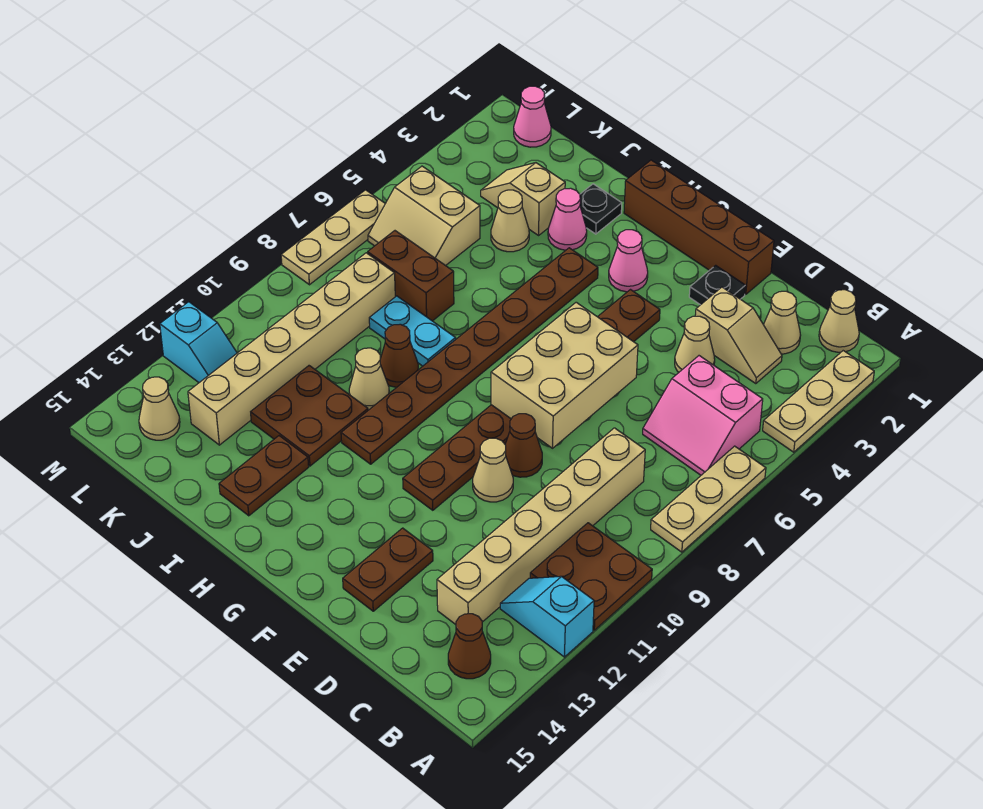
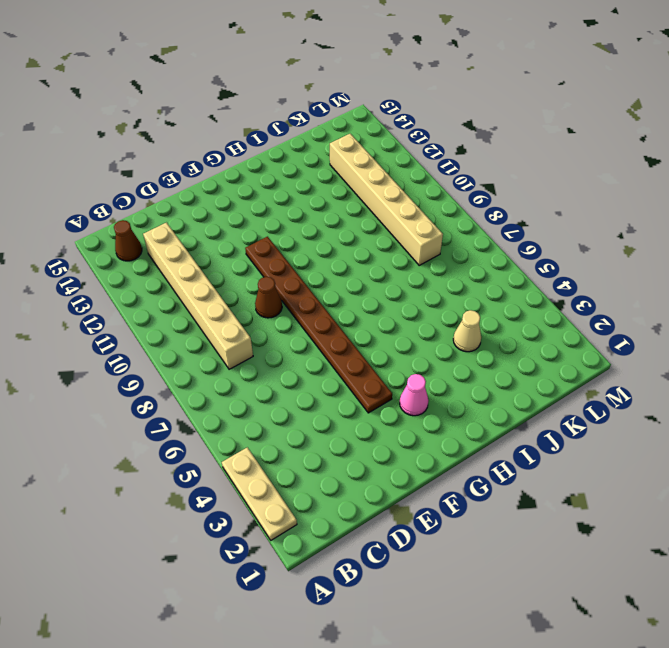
none -> tan 1x3 plate [651,446,766,552]
none -> brown 2x2 plate [530,523,652,630]
none -> cyan 1x2 slope [500,576,594,657]
none -> tan 1x1 cone [819,290,859,352]

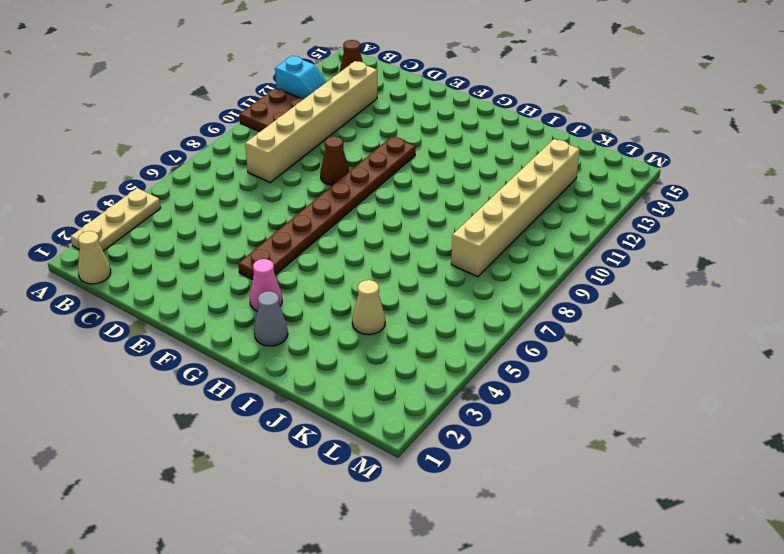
grey 1x1 cone [254,291,288,346] -> none
none -> tan 1x3 plate [651,446,766,552]
none -> pink 2x2 slope [643,356,763,475]
none -> tan 1x1 cone [763,291,801,354]
none -> tan 1x2 slope [695,287,782,384]

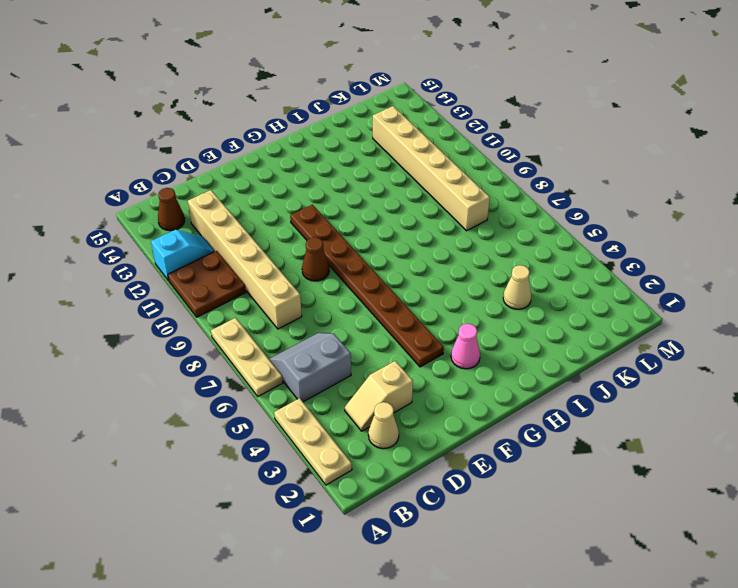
grey 2x2 slope [269,333,351,402] -> pink 2x2 slope [643,356,763,475]
none -> tan 1x1 cone [819,290,859,352]
none -> tan 1x1 cone [675,316,715,372]
none -> brown 1x4 brick [624,160,774,294]
none -> black 1x1 plate [689,265,745,305]

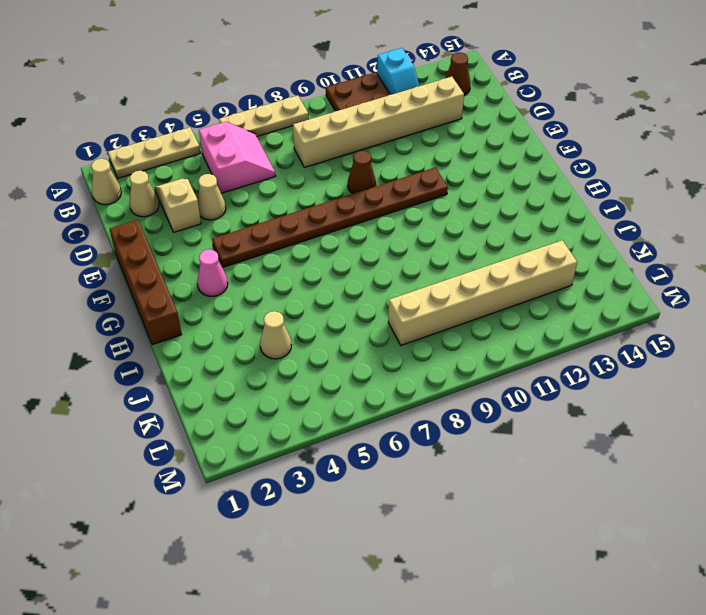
none -> black 1x1 plate [689,265,745,305]
none -> tan 1x1 cone [473,438,513,502]
none -> brown 1x2 plate [343,528,433,611]
none -> brown 1x8 plate [341,248,598,464]

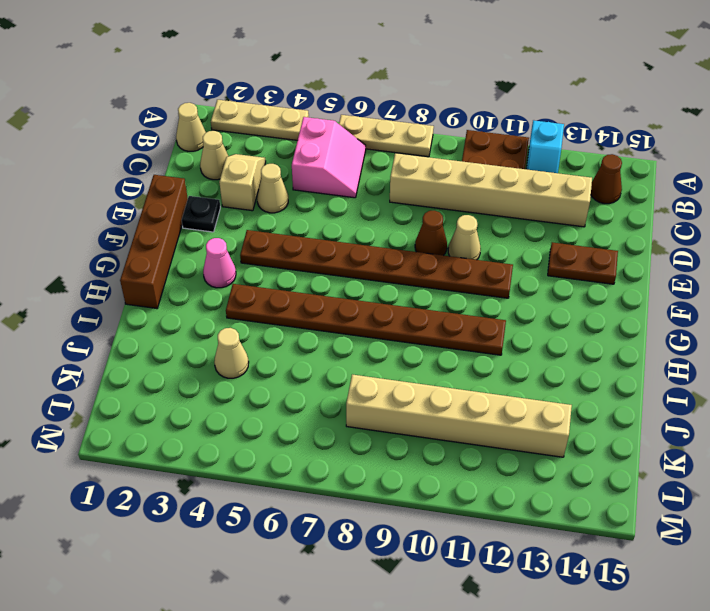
none -> black 1x1 plate [580,184,622,234]
none -> pink 1x1 cone [548,188,587,250]
none -> cyan 1x2 plate [369,296,456,366]
none -> brown 1x1 cone [380,324,418,387]

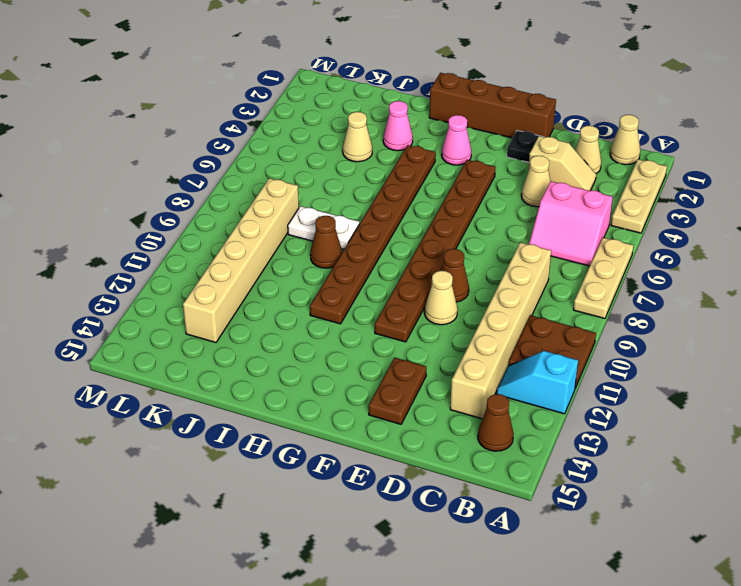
white 1x2 plate [288,206,359,249] -> cyan 1x2 plate [369,296,456,366]
none -> black 1x1 plate [580,184,622,234]
none -> tan 1x1 cone [349,348,389,410]
none -> brown 2x2 plate [251,366,368,466]
none -> brown 1x2 plate [219,436,309,516]

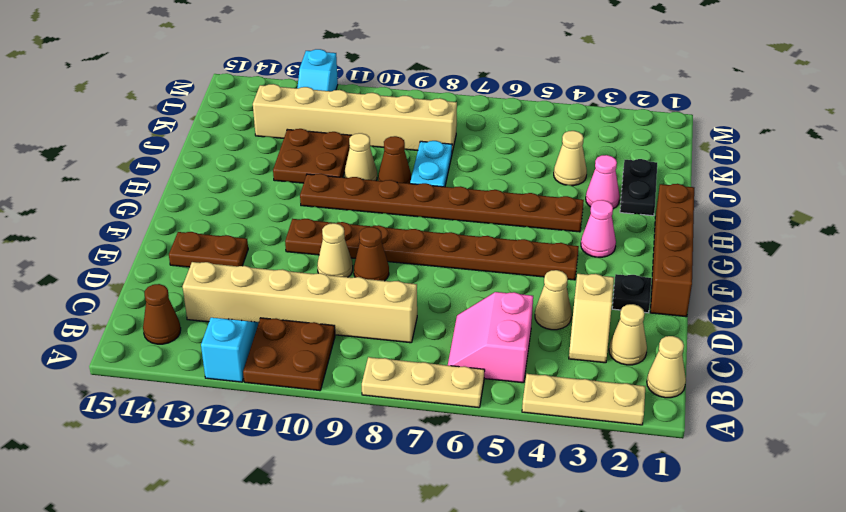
black 1x2 plate [620,159,657,216] -> black 1x1 plate [580,184,622,234]
none -> brown 1x2 plate [219,436,309,516]
none -> tan 1x2 slope [481,163,565,235]
none -> brown 1x2 brick [368,231,454,321]
none -> tan 2x2 slope [368,166,480,266]

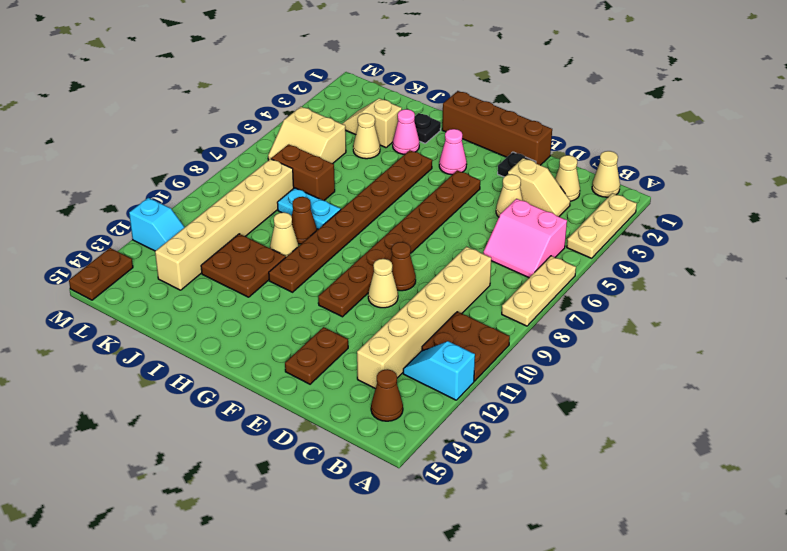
brown 1x2 plate [69,248,133,300] -> brown 1x2 plate moved to [219,436,309,516]
none -> pink 1x1 cone [514,86,551,147]
none -> tan 1x1 cone [139,377,180,440]
none -> tan 1x3 plate [281,190,385,285]
none -> tan 2x3 brick [491,302,638,448]

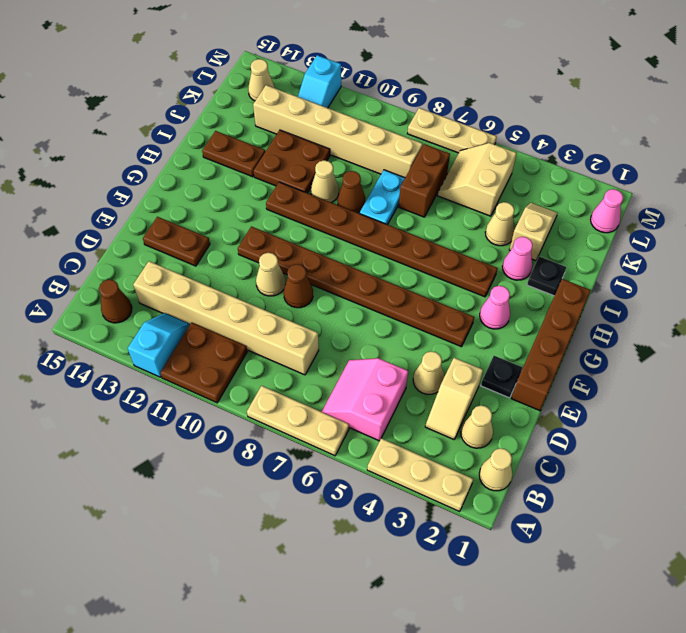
none -> tan 2x3 brick [491,302,638,448]

